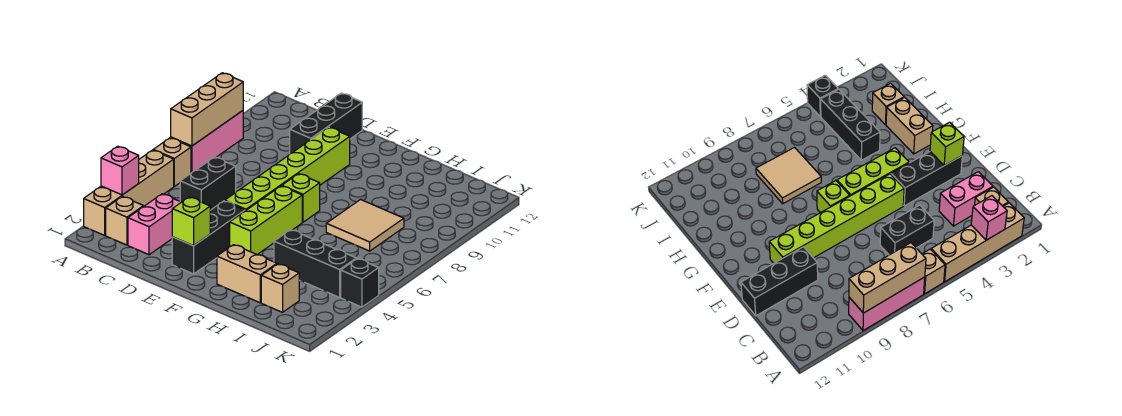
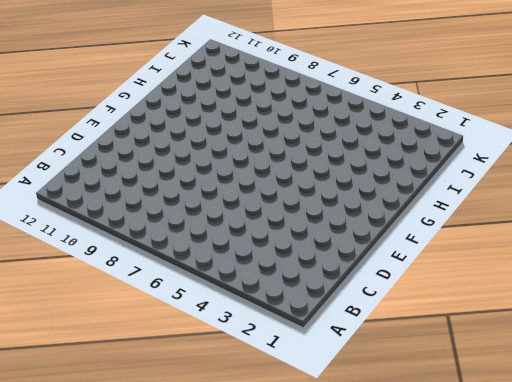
none -> tan 1x4 brick [84,150,174,235]
none -> tan 1x1 brick [154,138,191,186]
none -> pink 1x3 brick [171,111,243,173]

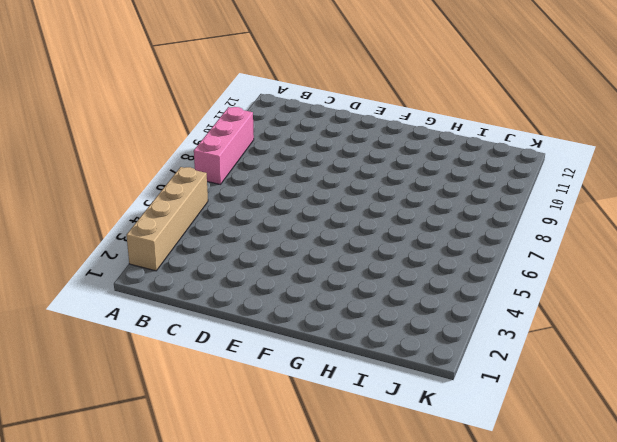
none -> tan 1x1 brick [154,138,191,186]
none -> tan 1x1 brick [106,197,144,245]
none -> pink 1x2 brick [128,194,181,255]

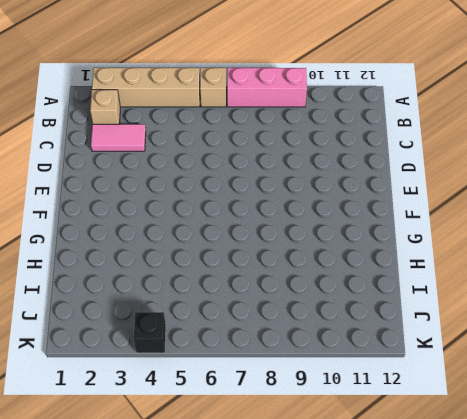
pink 1x2 tile [91,124,146,151] -> pink 1x2 brick [128,194,181,255]
none -> black 1x2 brick [180,157,236,210]
none -> black 1x3 brick [290,93,362,154]
none -> black 1x3 brick [172,201,245,274]

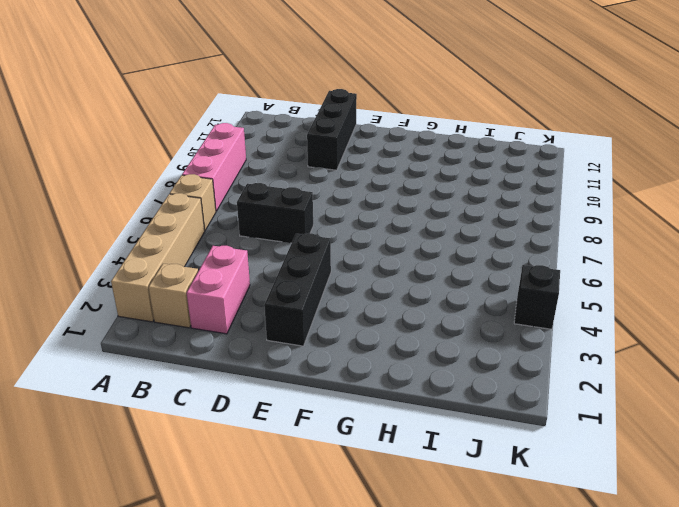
black 1x2 brick [237,183,313,243] -> black 1x2 brick turned to [180,157,236,210]
none -> lime 1x6 brick [225,127,350,211]
none -> lime 1x3 brick [230,186,302,254]
none -> lime 1x1 brick [282,174,320,222]

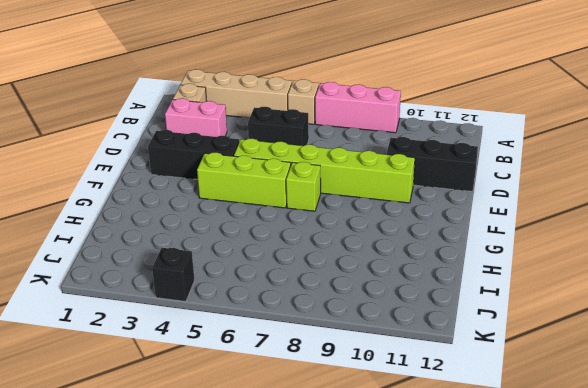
none -> tan 1x2 brick [217,245,277,303]
none -> black 1x3 brick [274,230,356,297]
none -> tan 2x2 tile [326,200,404,251]

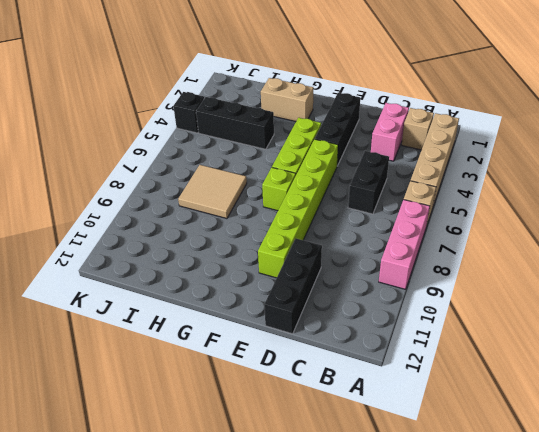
none -> tan 1x1 brick [261,264,300,312]
none -> pink 1x1 brick [101,146,139,195]
none -> tan 1x3 brick [171,73,243,146]

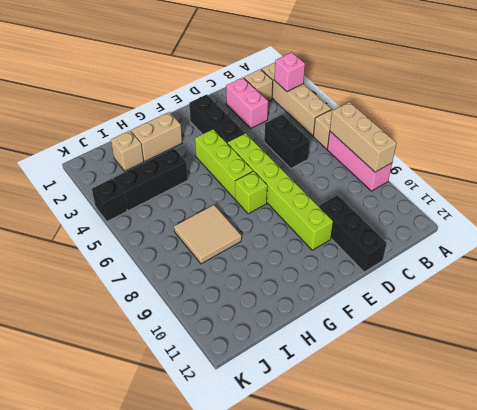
none -> lime 1x1 brick [172,197,210,246]

